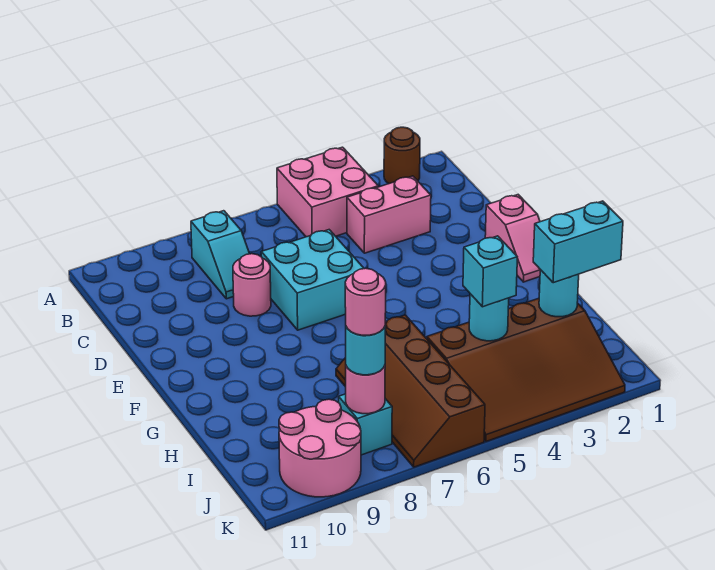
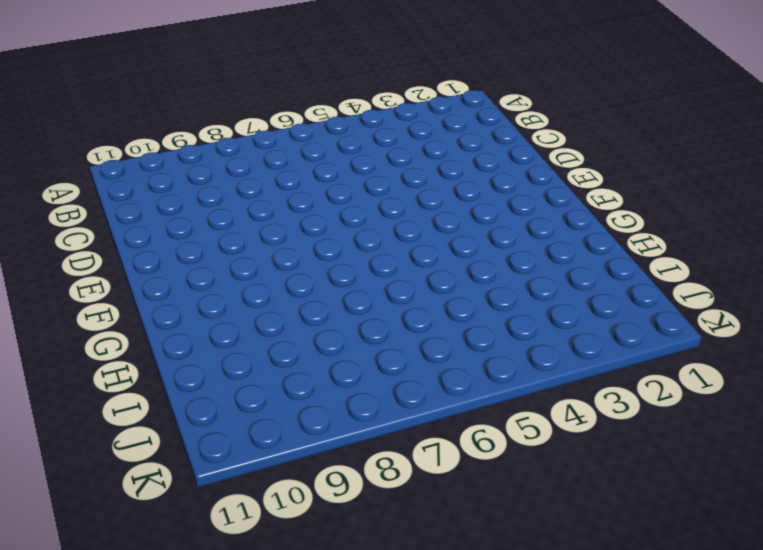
none -> brown 1x1 round brick [384,127,420,184]
none -> pink 2x2 brick [277,147,378,237]
none -> cyan 1x2 slope [191,211,250,299]

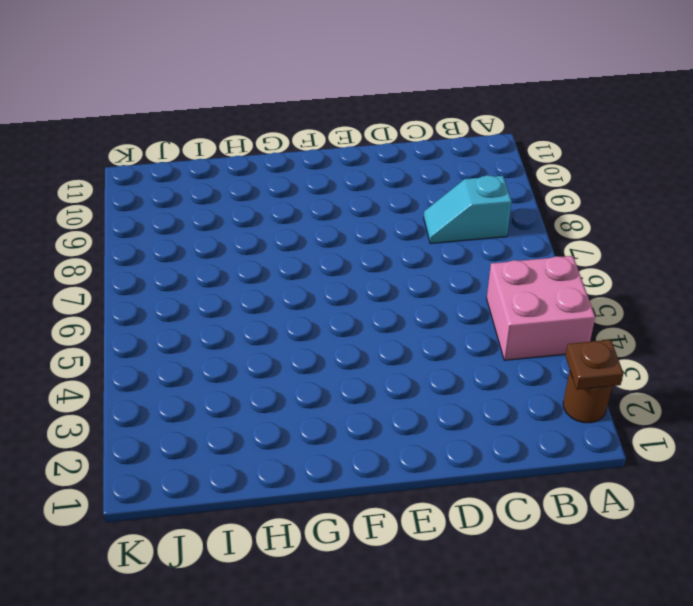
brown 1x1 plate [565,340,623,390] -> none
none -> pink 1x2 brick [347,176,431,253]
none -> cyan 2x2 brick [261,230,364,330]
none -> pink 1x1 round brick [233,254,271,316]

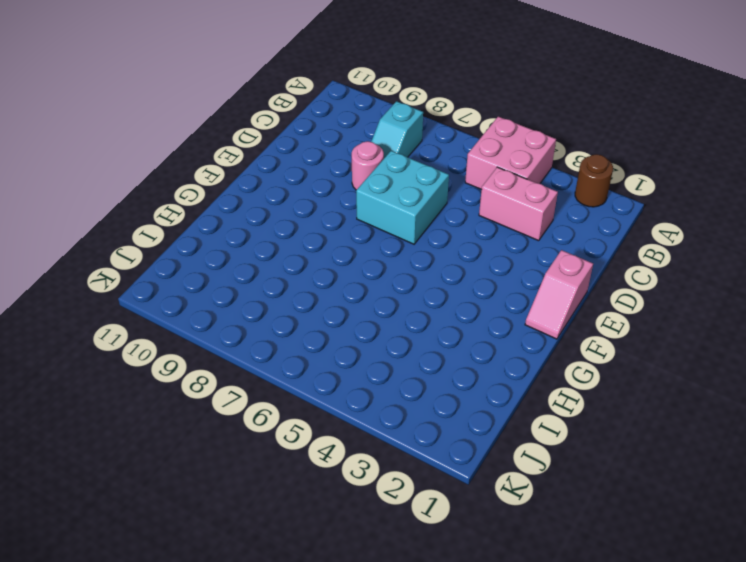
none -> brown 2x4 slope [336,315,485,467]
none -> brown 3x4 slope [427,298,625,441]
none -> cyan 1x1 brick [339,394,392,455]

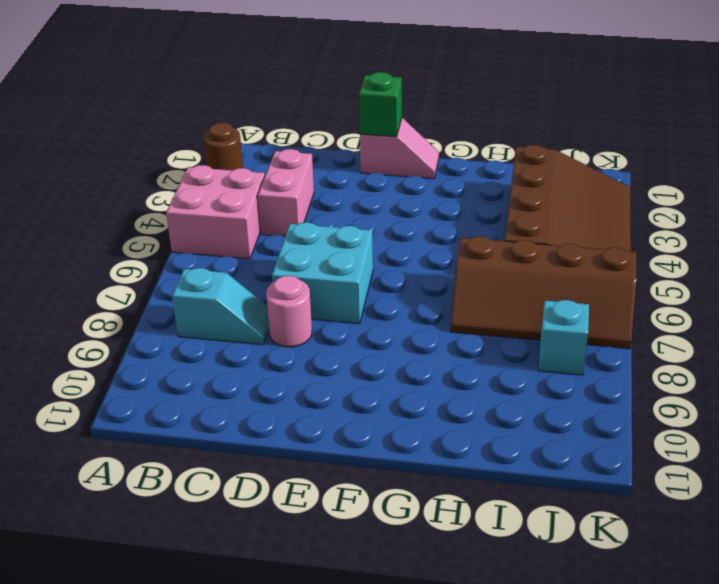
green 1x1 brick [359,72,402,137] -> none
none -> pink 2x2 round brick [279,399,361,497]
none -> cyan 1x1 round brick [539,270,579,317]
none -> cyan 1x1 round brick [469,294,509,341]

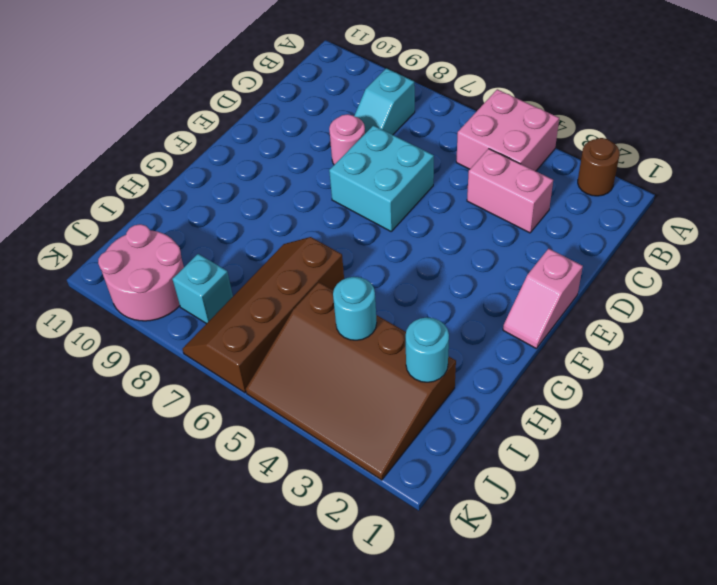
none -> pink 1x1 round brick [346,366,385,414]
none -> cyan 1x2 brick [533,201,623,283]
none -> cyan 1x1 brick [463,236,517,307]

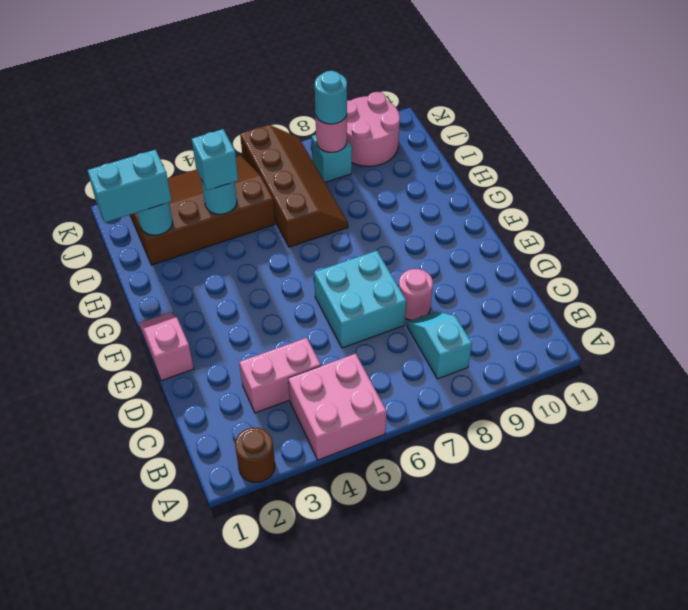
none -> pink 1x1 round brick [345,268,386,335]

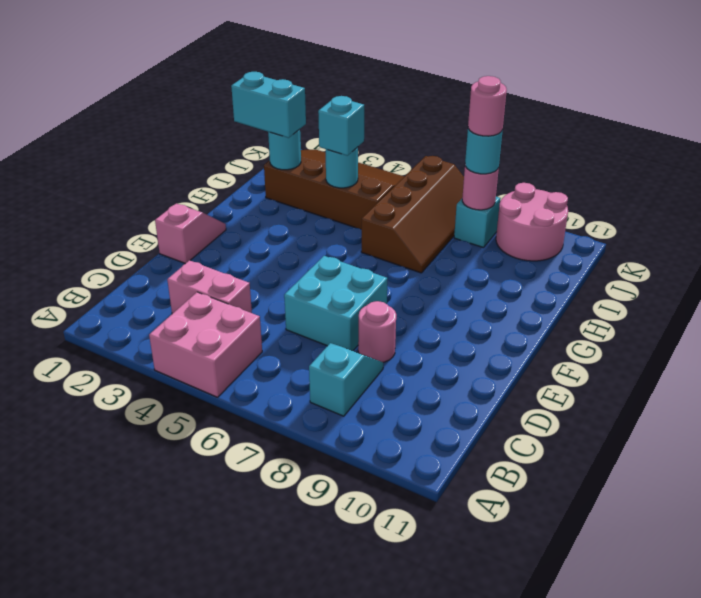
none -> brown 1x1 round brick [384,127,420,184]

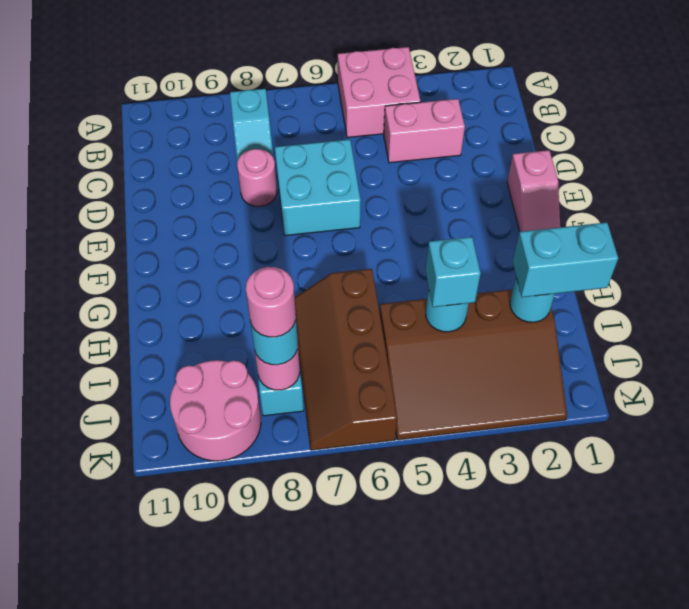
none -> brown 1x1 round brick [384,127,420,184]

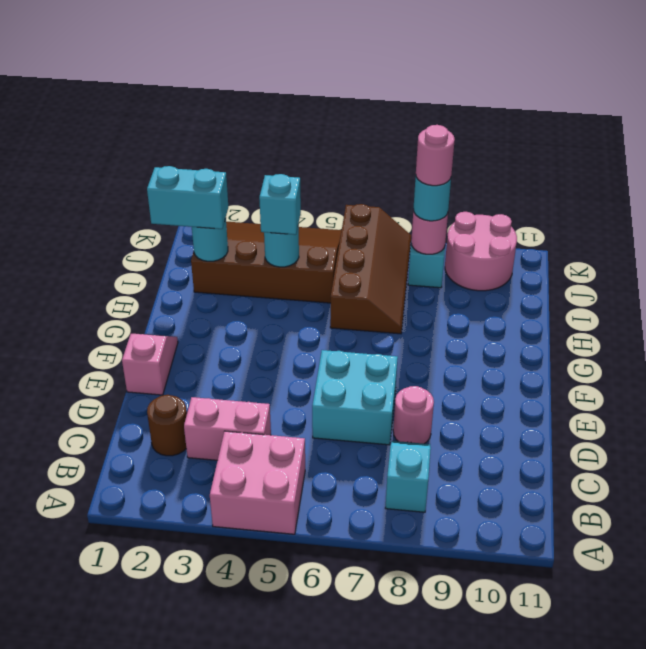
brown 1x1 round brick [147,395,187,456] -> brown 1x1 round brick moved to [384,127,420,184]

